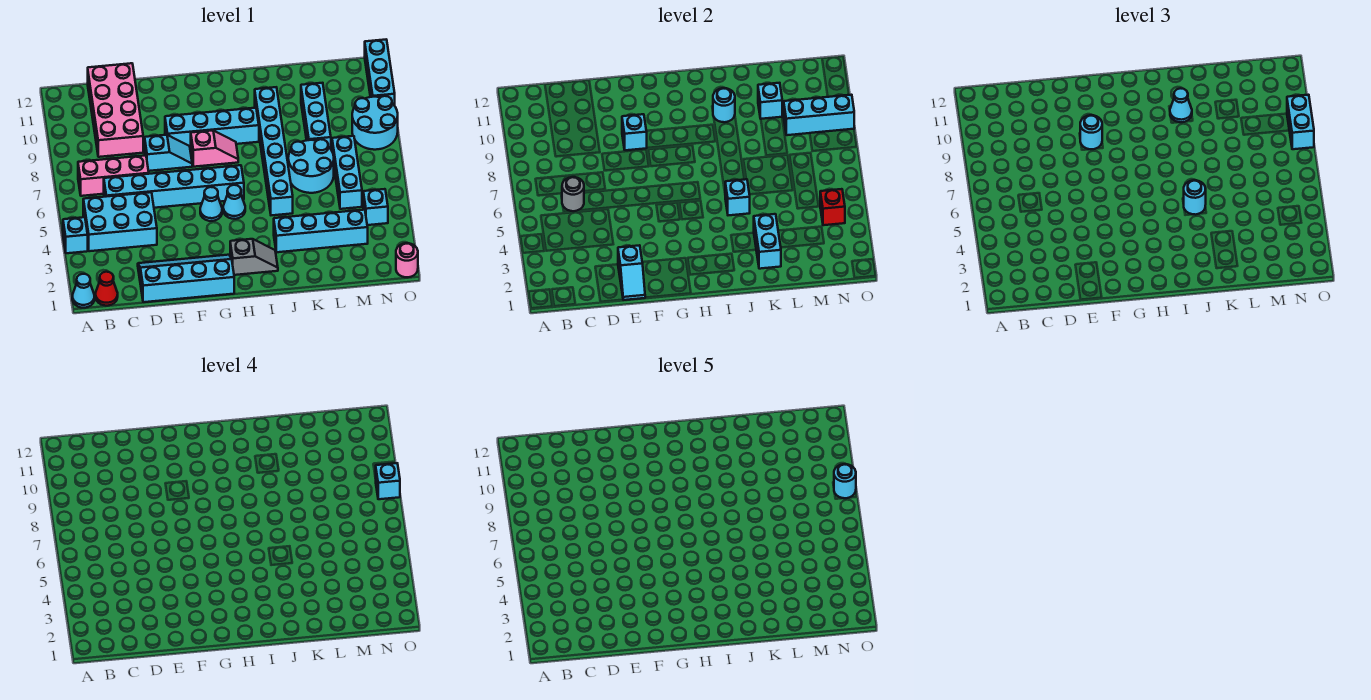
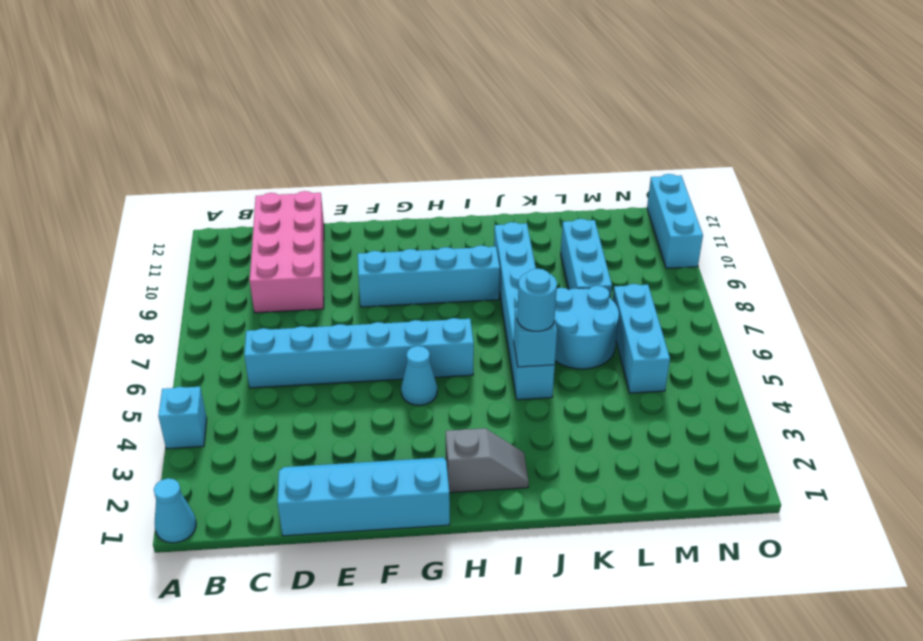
none -> red 1x1 cone [96,272,118,306]
none -> cyan 2x3 brick [83,192,157,251]
none -> pink 1x3 brick [78,155,149,196]
none -> cyan 1x2 slope [145,135,192,171]

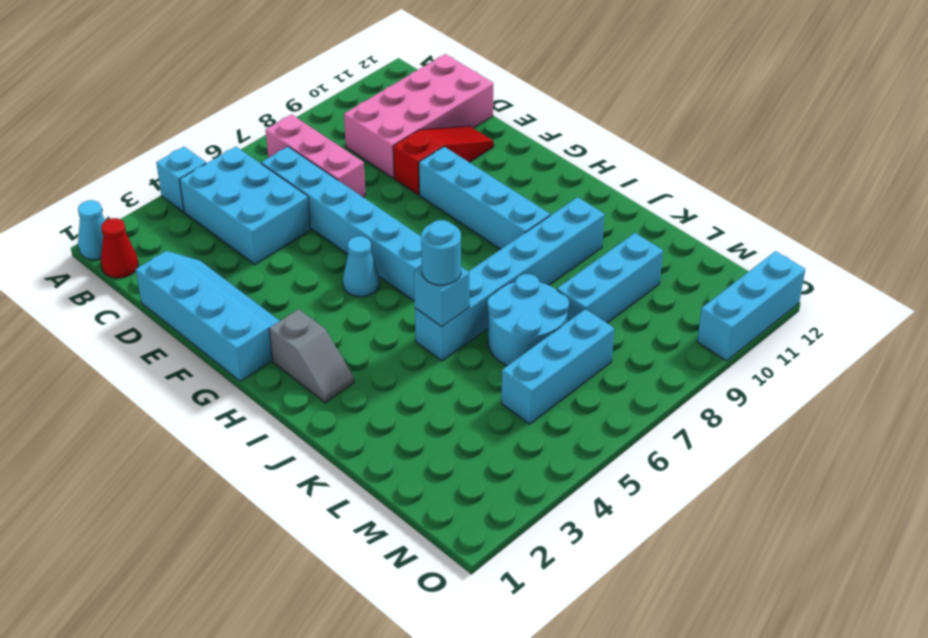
red 1x3 slope [393,126,494,195] -> none
none -> cyan 1x2 slope [145,135,192,171]
none -> pink 1x2 slope [191,131,238,167]
none -> cyan 1x1 cone [223,185,245,219]
none -> cyan 1x4 brick [274,210,368,252]

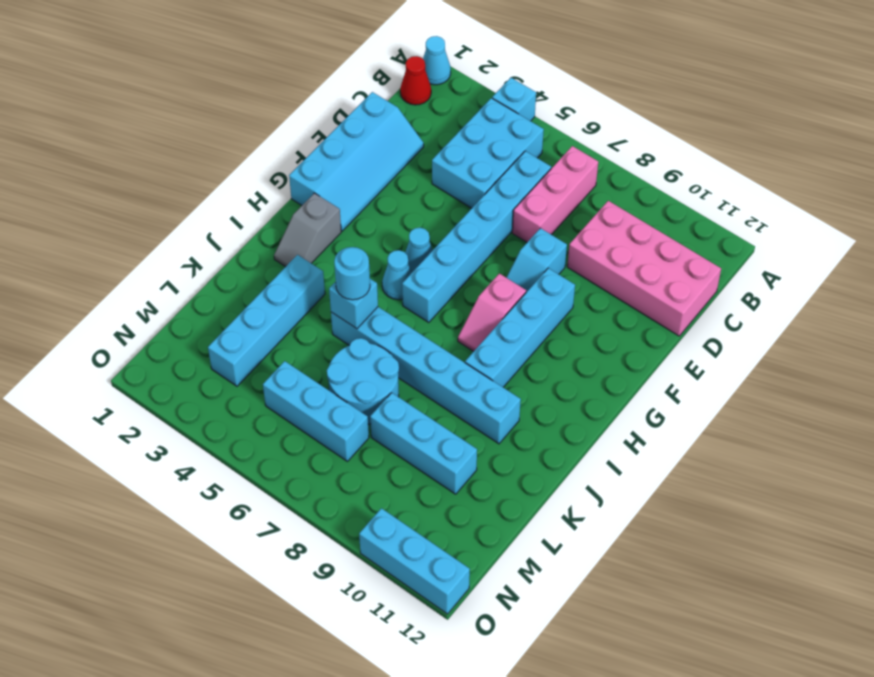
none -> cyan 1x1 brick [363,189,388,225]
none -> cyan 2x2 round brick [352,96,398,150]
none -> pink 1x1 round brick [396,243,418,277]
none -> grey 1x1 round brick [562,177,584,211]

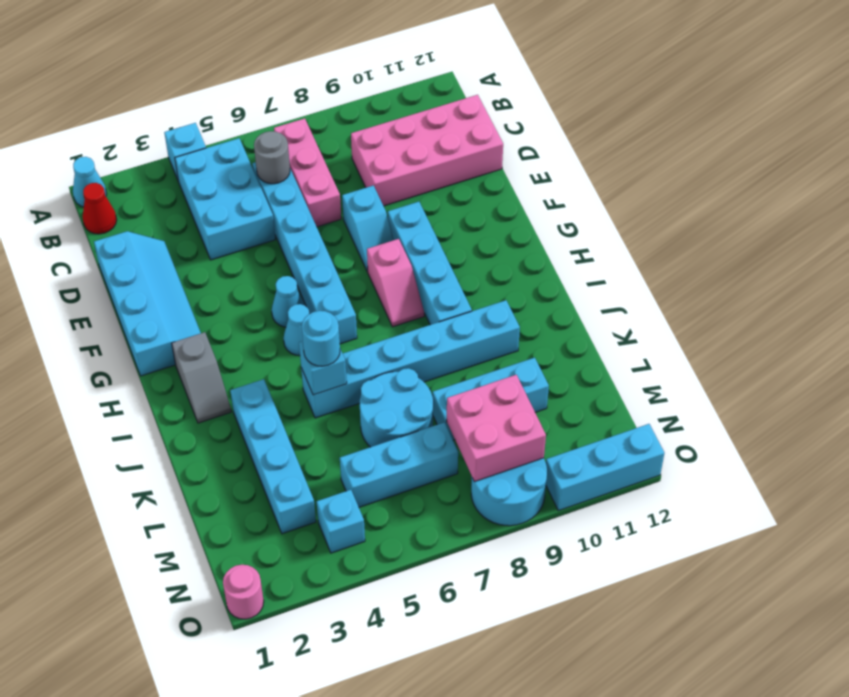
pink 2x2 brick [447,375,546,482] -> cyan 1x3 brick [784,95,854,135]
none -> cyan 1x2 slope [618,245,645,300]
none -> cyan 1x1 brick [622,114,647,150]
none -> cyan 1x1 round brick [713,88,735,122]
none -> cyan 1x2 brick [754,214,781,269]

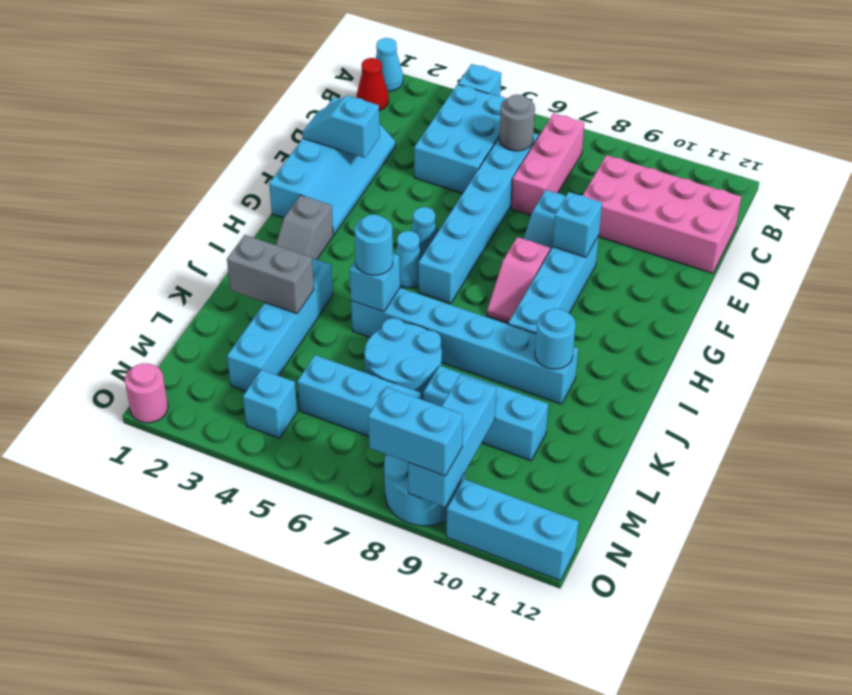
grey 1x2 brick [227,235,314,314] -> cyan 1x2 brick [754,214,781,269]
none -> cyan 1x1 brick [758,83,782,119]
none -> red 1x1 brick [820,189,845,225]
none -> cyan 1x1 round brick [1080,115,1102,149]
none -> cyan 1x1 cone [1170,88,1192,122]

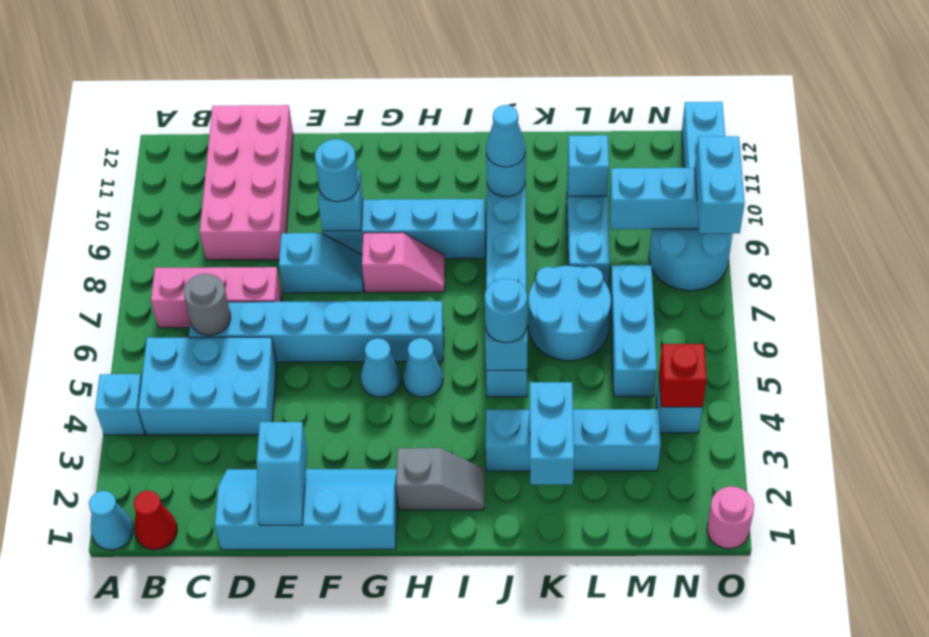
none -> cyan 1x1 brick [376,463,400,499]
none -> cyan 1x1 round brick [834,464,856,498]

